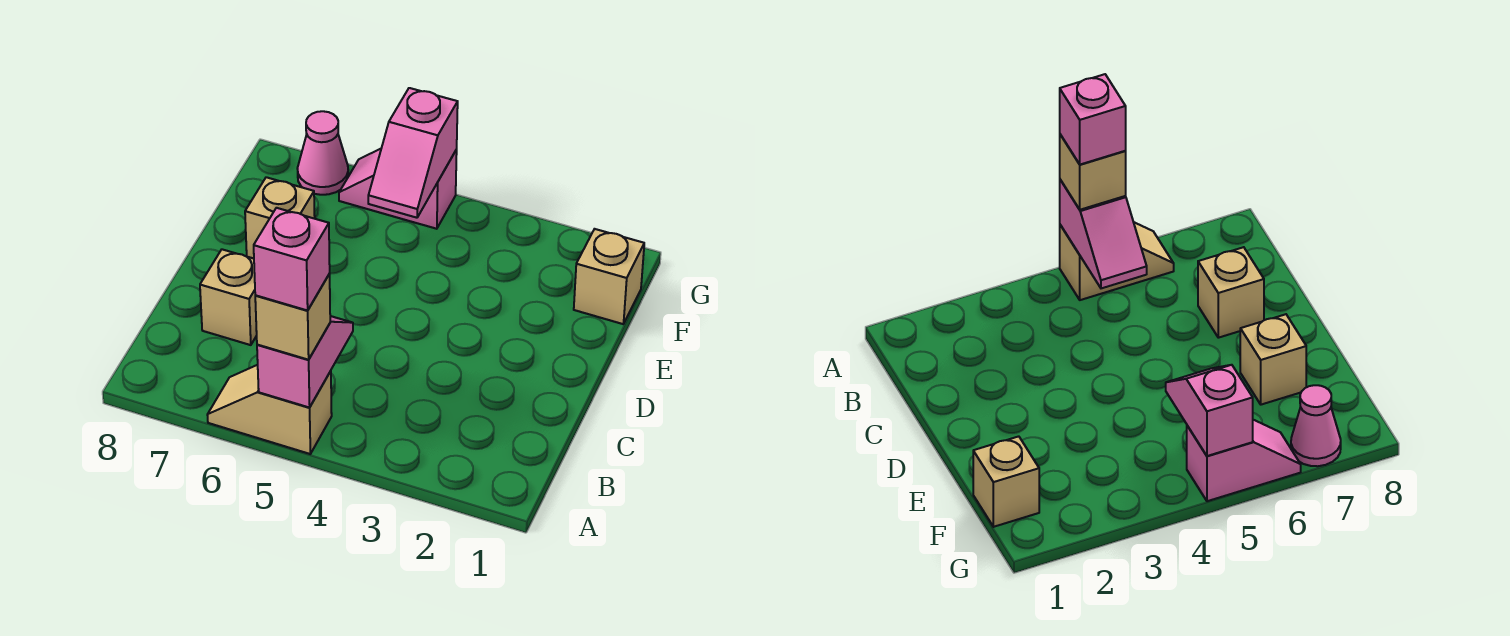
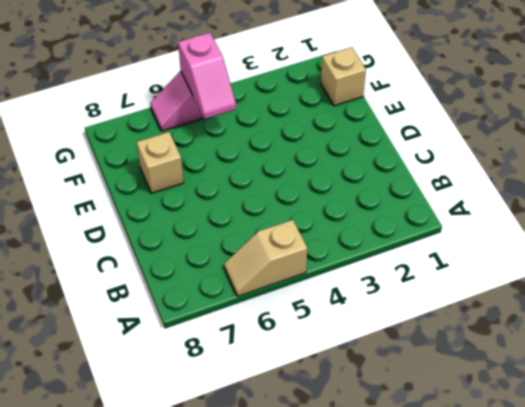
none -> tan 1x1 brick [200,249,257,345]
none -> pink 1x1 cone [297,111,348,195]

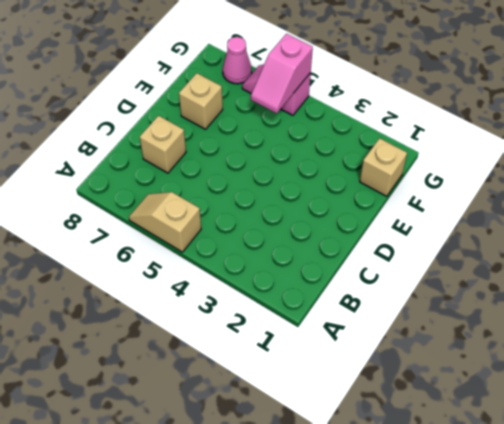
none -> pink 1x2 slope [257,316,353,408]
none -> tan 1x1 brick [255,273,330,360]

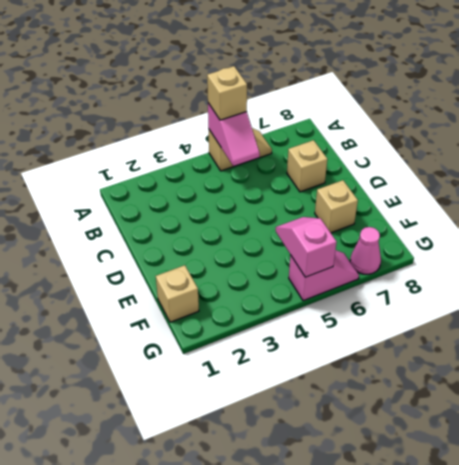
none -> pink 1x1 brick [254,208,330,311]

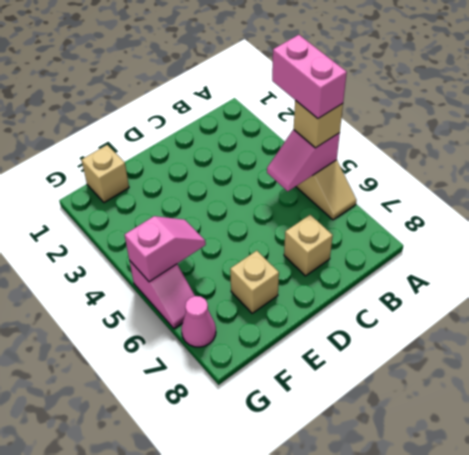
pink 1x2 brick [272,35,347,119] -> pink 1x1 brick [254,208,330,311]

